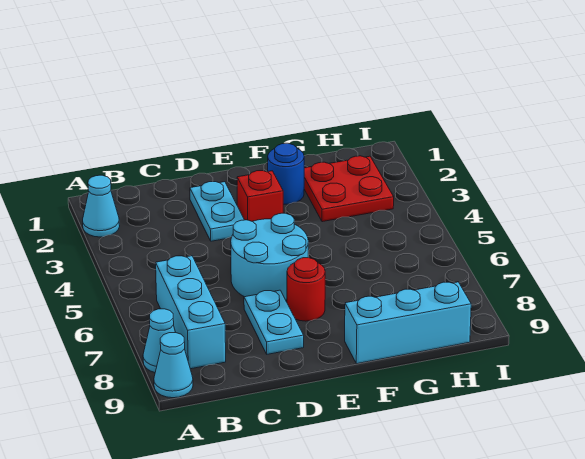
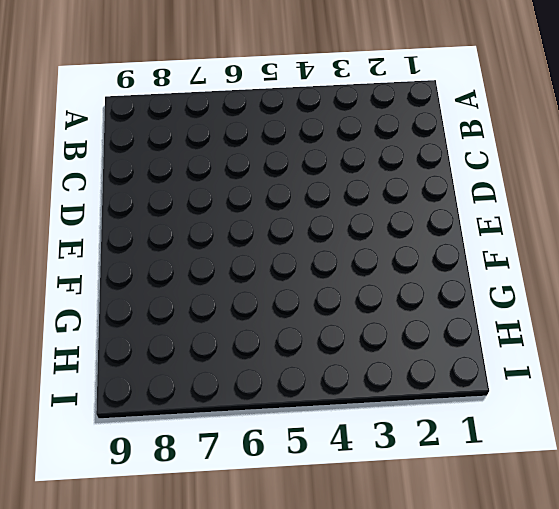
none -> cyan 1x1 cone [83,175,120,237]
none -> cyan 1x1 cone [143,309,176,372]
none -> cyan 1x1 cone [154,333,193,398]

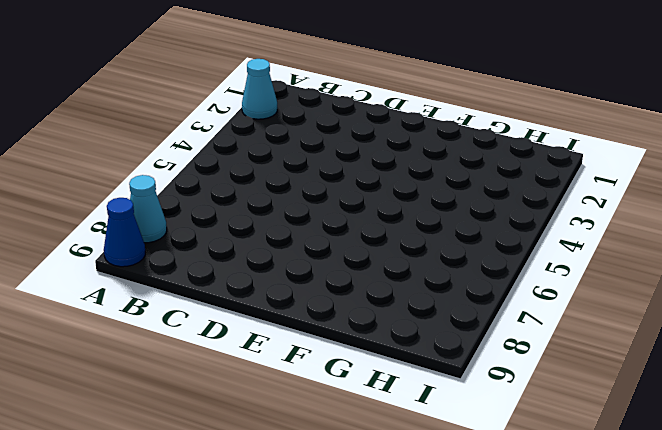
blue 1x1 cone [104,198,145,267] -> cyan 1x1 cone [154,333,193,398]
none -> cyan 1x3 brick [156,256,226,369]
none -> cyan 1x2 plate [190,182,244,241]
none -> cyan 2x2 round brick [231,213,308,300]

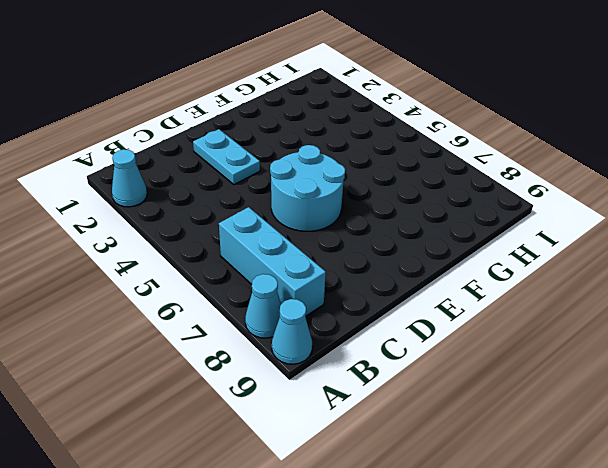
none -> cyan 1x2 plate [244,290,304,354]
none -> red 1x1 brick [237,171,283,221]
none -> red 1x1 round brick [287,258,325,321]

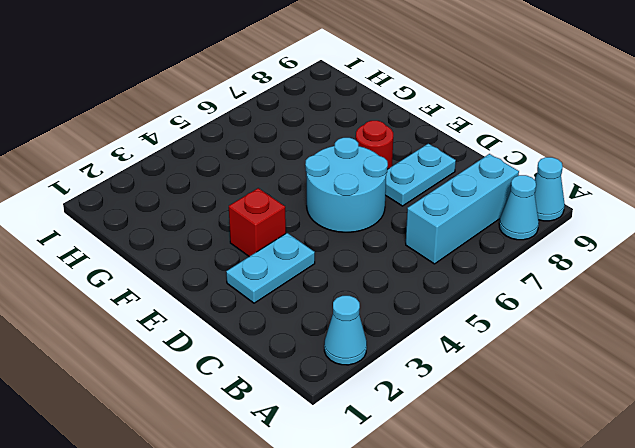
none -> blue 1x1 round brick [268,143,304,204]
none -> cyan 1x3 brick [345,282,471,364]
none -> red 2x2 plate [304,156,394,222]

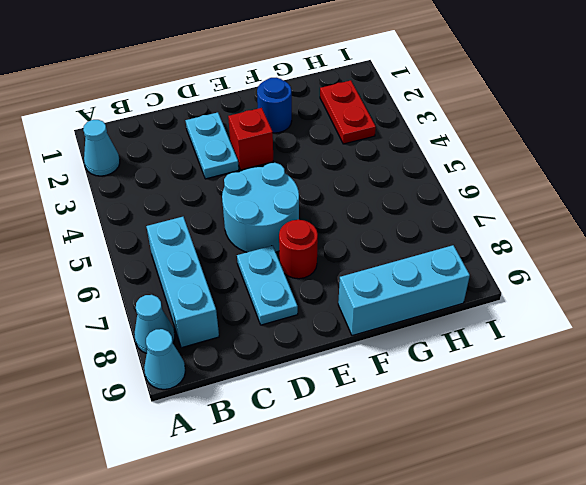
red 1x2 plate [320,80,376,144] -> red 2x2 plate [304,156,394,222]

